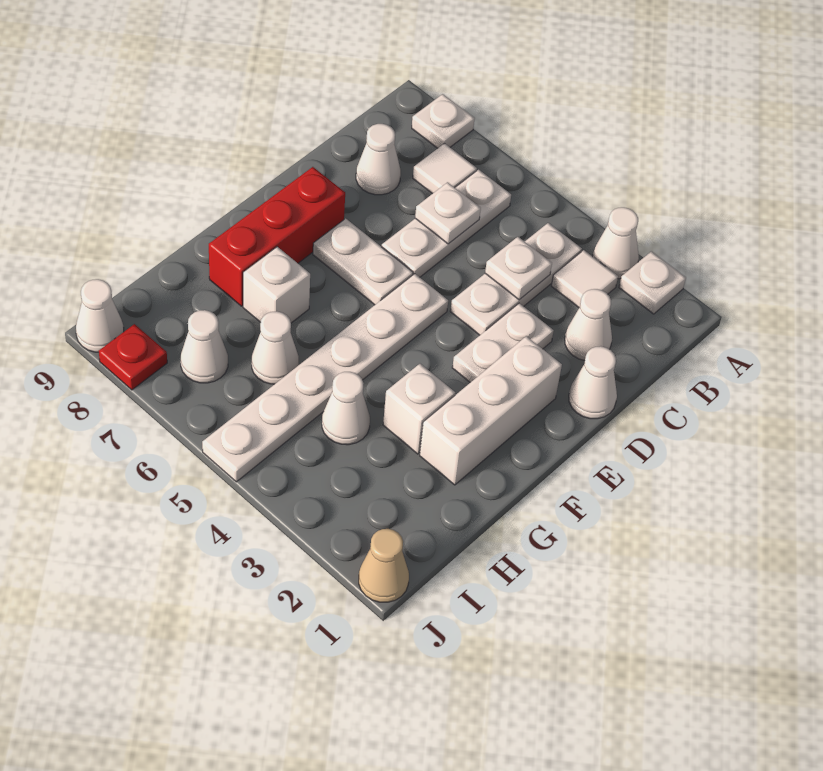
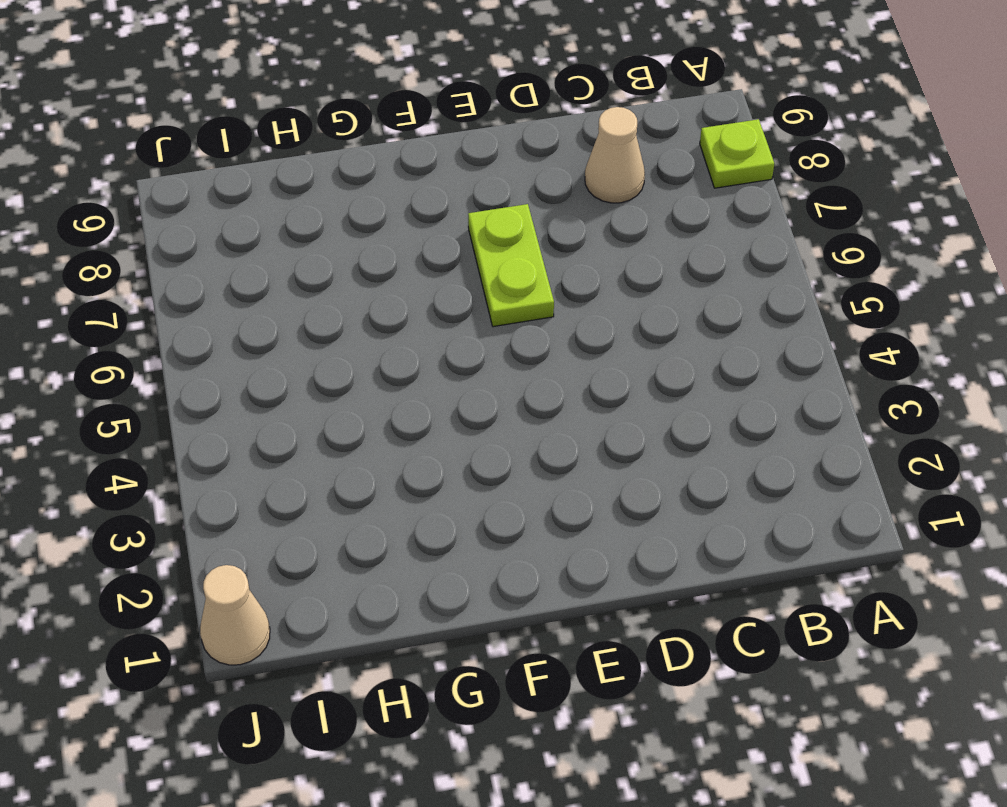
lime 1x1 plate [700,119,774,188] -> white 1x1 plate [412,94,475,148]
tan 1x1 cone [585,107,645,203] -> white 1x1 cone [356,124,401,195]
lime 1x2 plate [468,204,554,327] -> white 1x2 plate [313,219,413,305]
none -> white 1x1 plate [619,251,686,314]
none -> white 1x1 cone [593,207,639,279]
none -> white 1x1 tile [551,250,618,307]

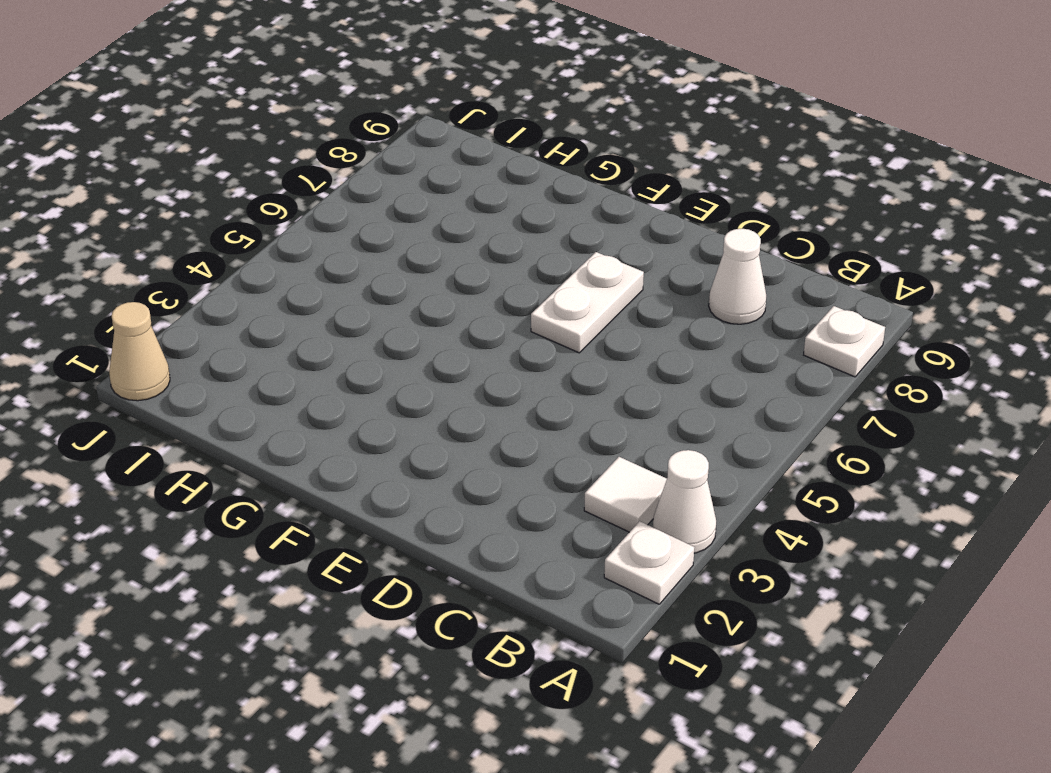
none -> white 1x3 plate [450,223,582,335]
none -> white 1x3 plate [381,170,511,277]
none -> white 1x1 tile [413,143,477,194]

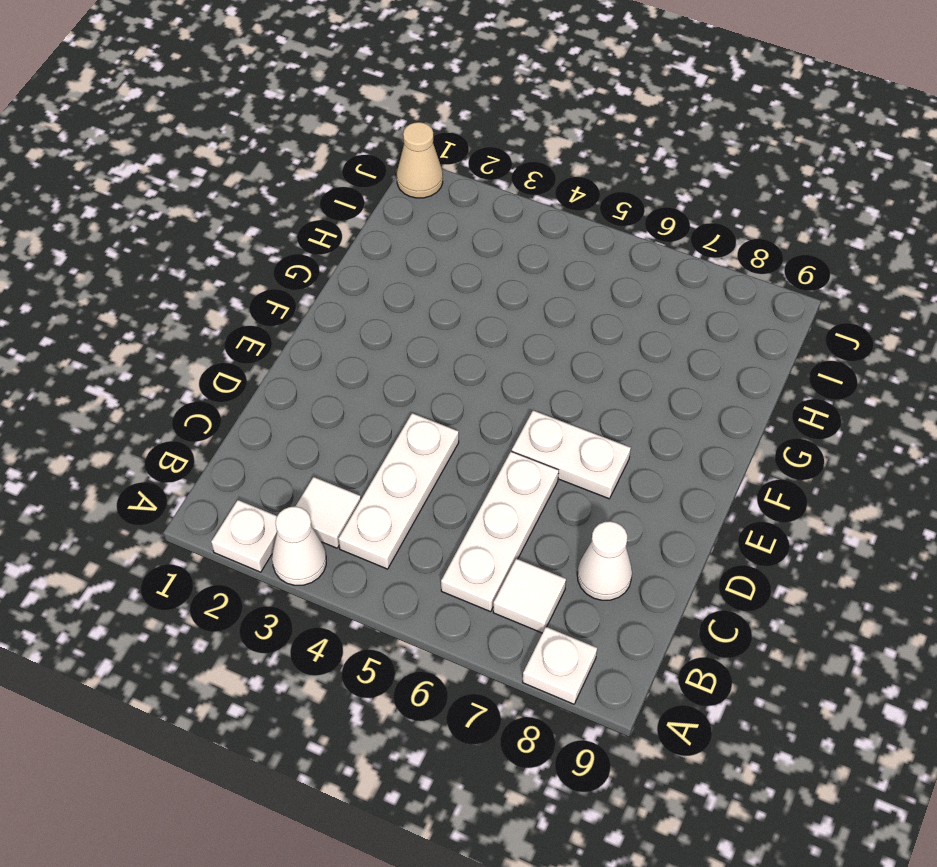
none -> white 1x1 cone [565,289,612,361]
none -> white 1x1 cone [569,346,617,419]
none -> white 1x2 plate [452,303,554,383]

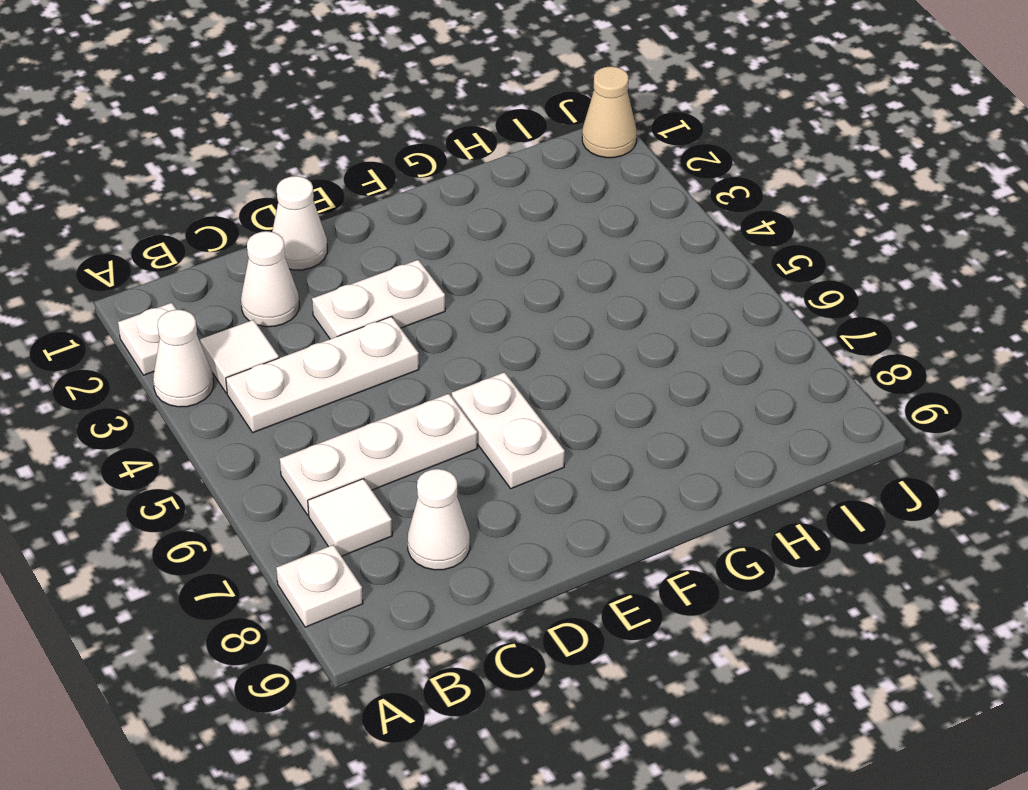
none -> white 1x3 brick [420,336,562,485]
none -> white 1x6 plate [202,274,448,482]
none -> red 1x3 brick [209,167,345,306]

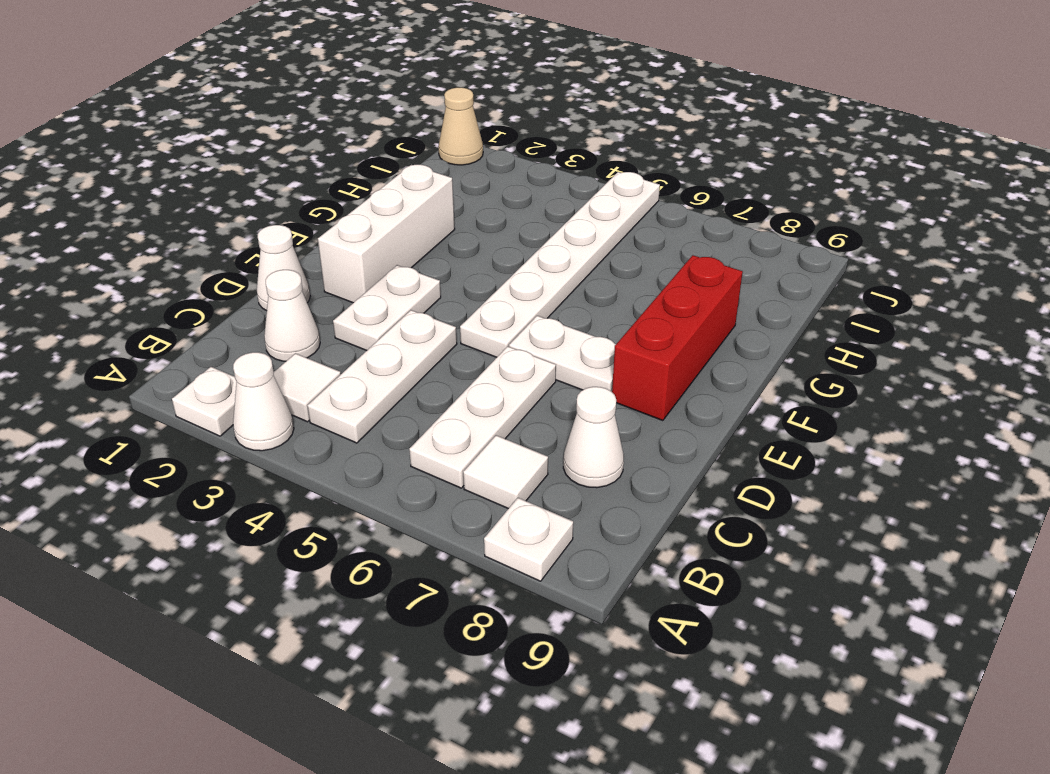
none -> white 1x1 brick [383,364,455,454]
none -> white 1x1 brick [243,247,310,323]
none -> white 1x1 cone [322,372,370,445]

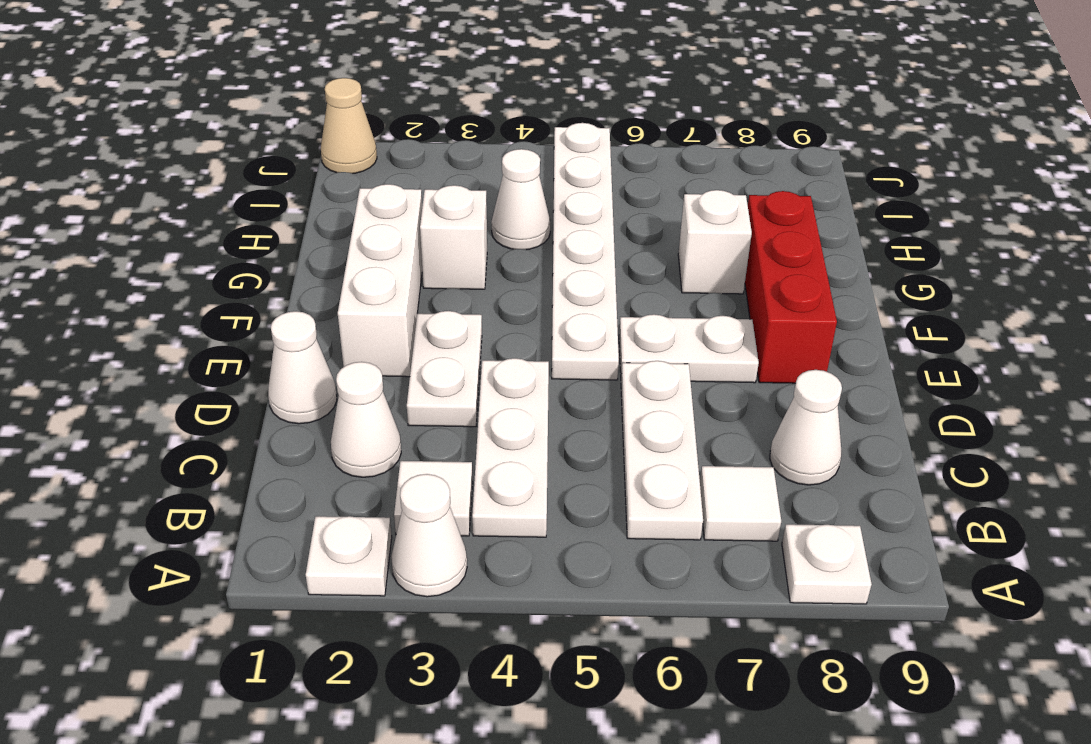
none -> white 1x1 cone [252,311,299,384]
none -> white 1x1 cone [181,310,228,383]
none -> red 1x1 plate [99,324,167,390]

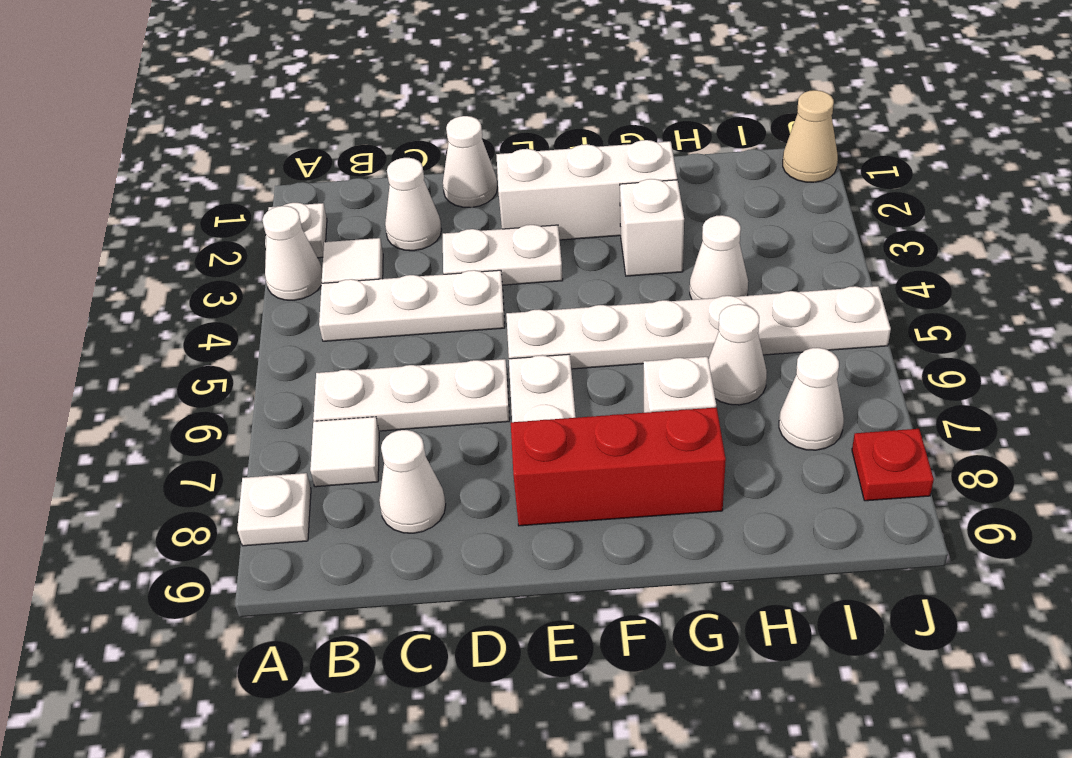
none -> white 1x1 cone [76,279,124,352]
none -> white 1x1 plate [485,237,552,300]
none -> white 1x1 plate [415,182,481,244]

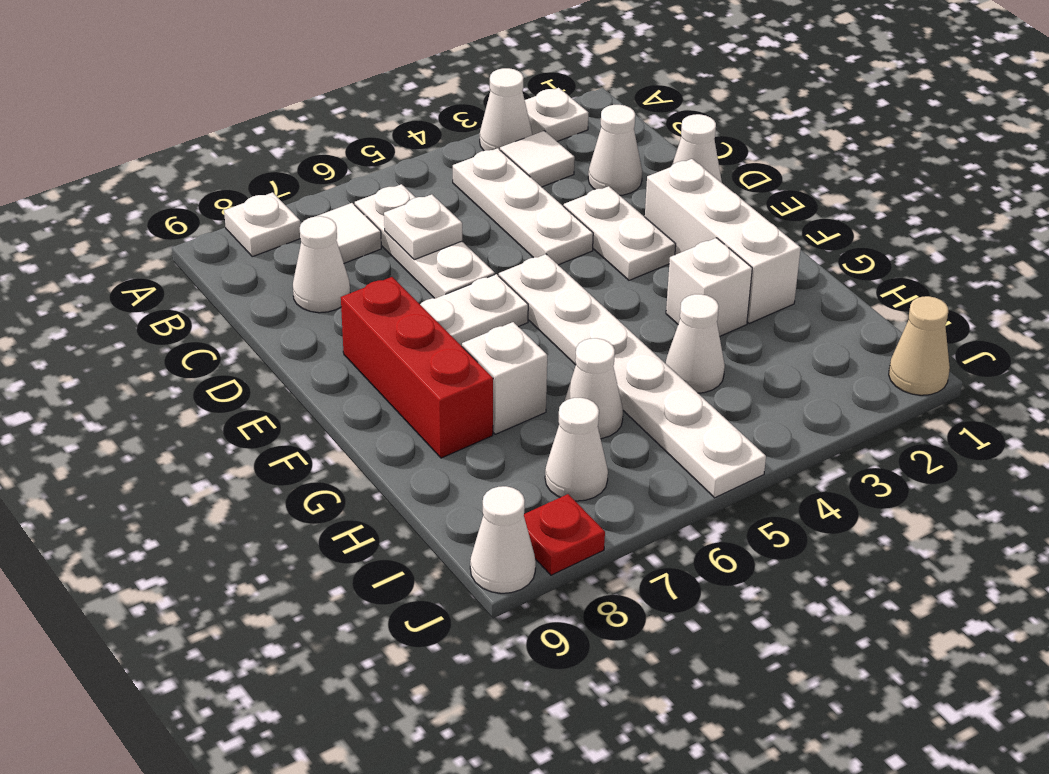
none -> white 1x1 plate [485,237,552,300]

